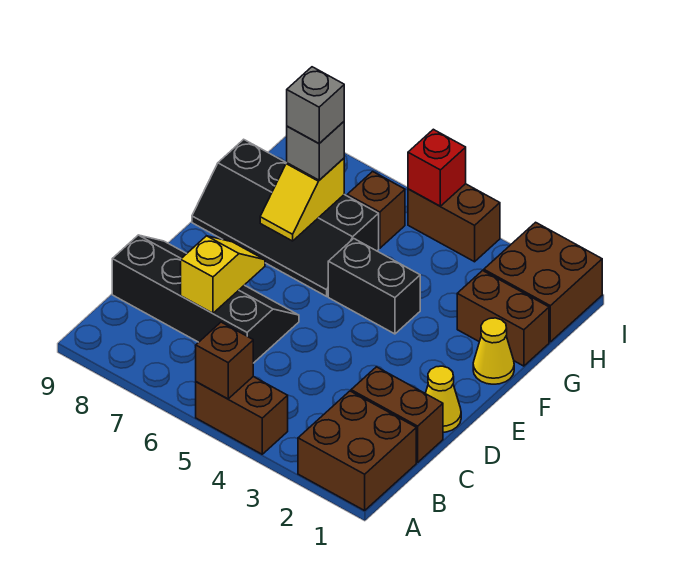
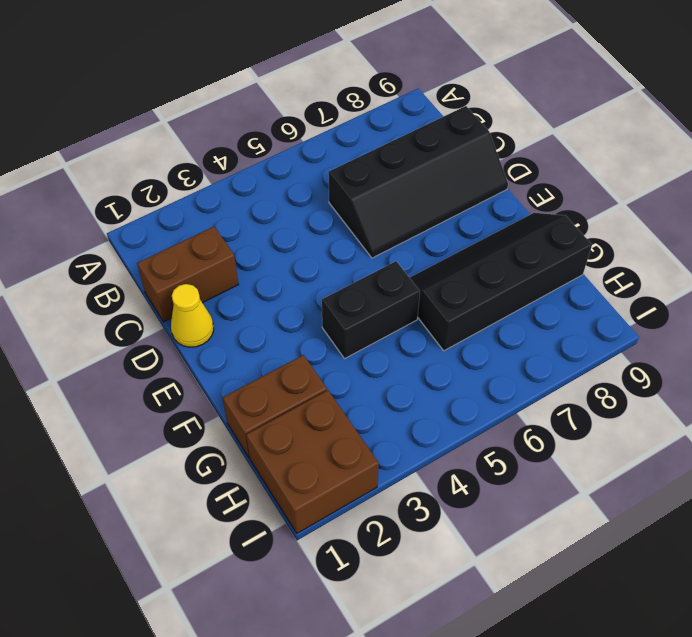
none -> brown 2x2 brick [298,391,416,511]
none -> brown 1x2 brick [196,376,288,454]
none -> yellow 1x1 cone [473,318,514,384]

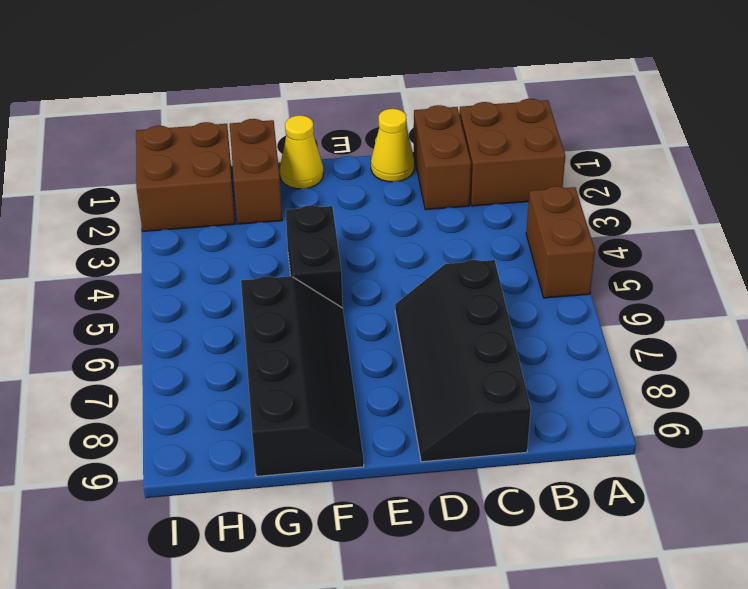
none -> brown 1x1 brick [347,172,405,248]
none -> brown 1x2 brick [408,184,500,262]
none -> brown 1x1 brick [196,322,253,399]

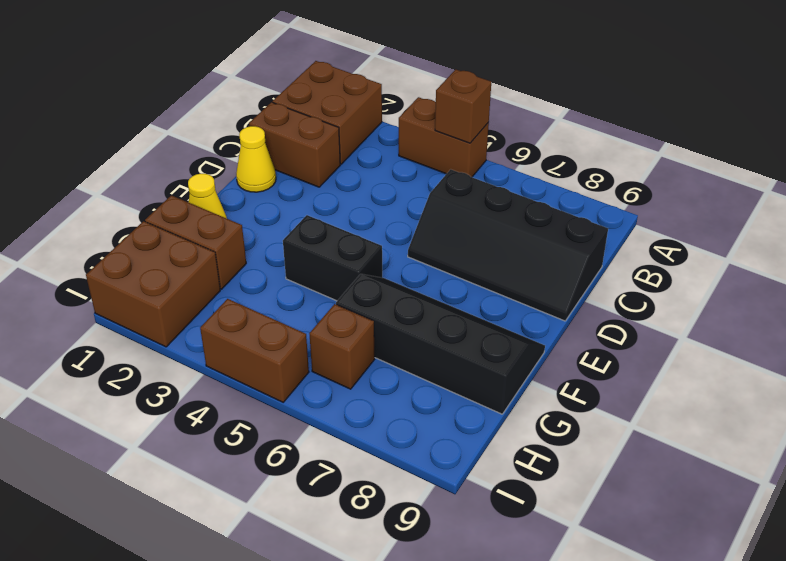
none -> yellow 1x2 slope [181,236,265,313]
none -> yellow 1x2 slope [260,158,344,241]
none -> red 1x1 brick [408,129,466,206]

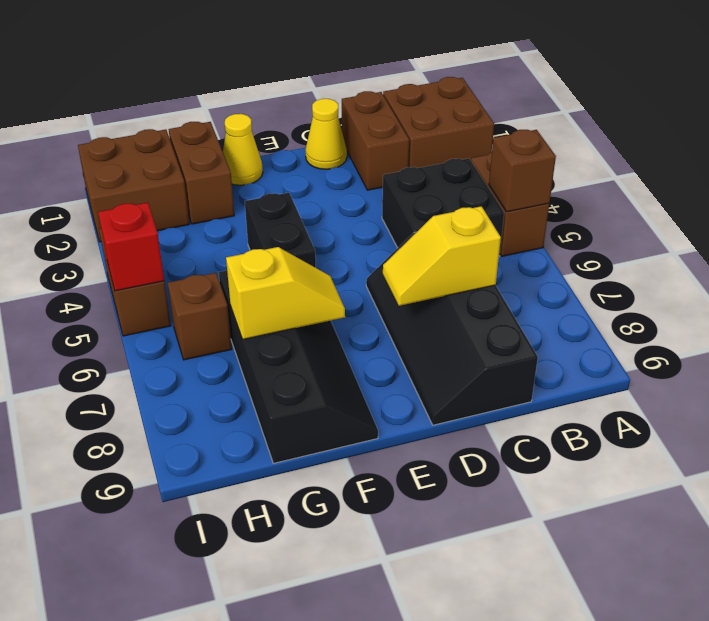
black 2x2 brick [382,158,504,257] -> none
none -> grey 1x1 brick [287,122,344,180]
none -> grey 1x1 brick [287,67,344,143]

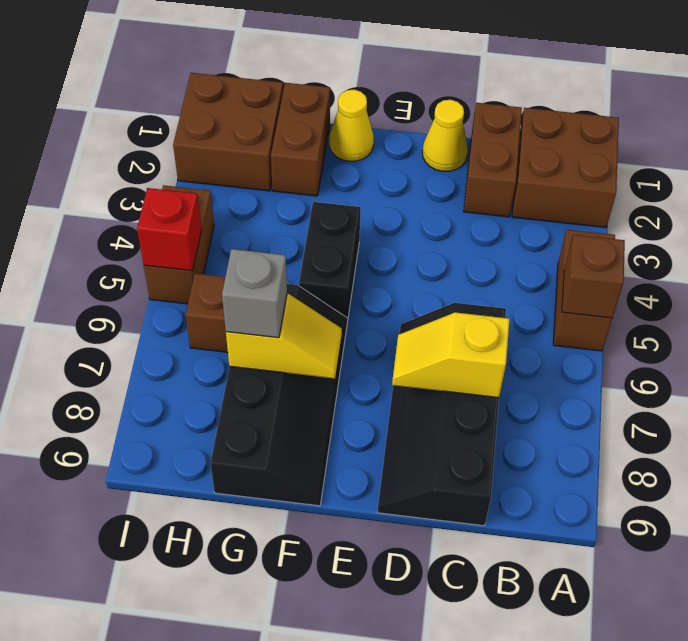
none -> grey 1x1 brick [287,67,344,143]

